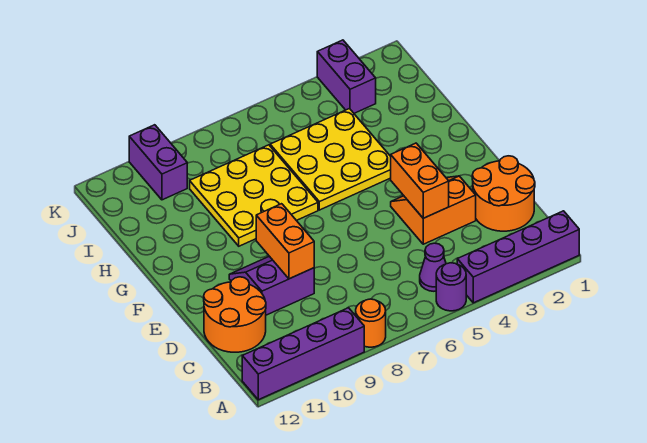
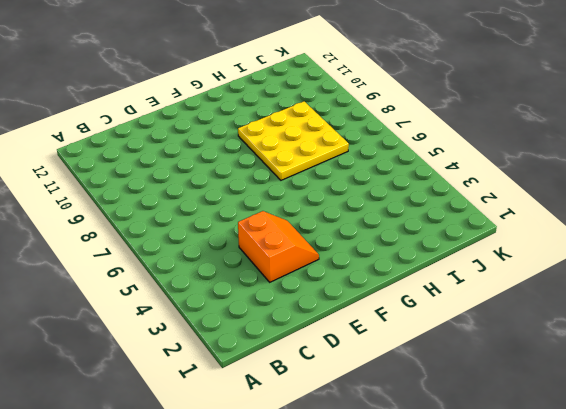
none -> purple 1x4 brick [457,211,579,303]
none -> purple 1x1 round brick [436,263,466,311]
none -> orange 1x1 round brick [356,299,386,347]

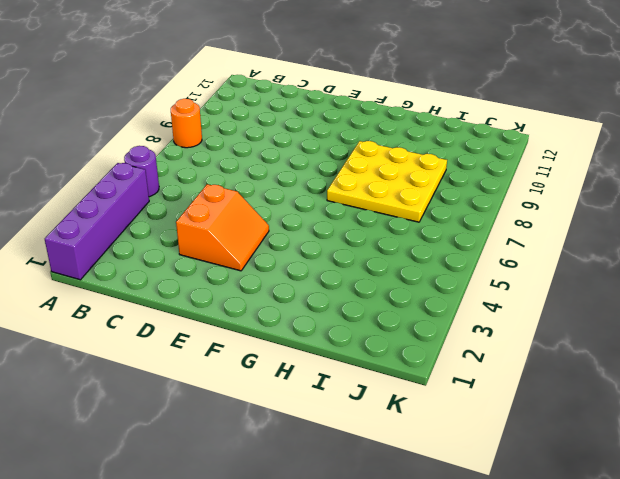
none -> purple 1x4 brick [242,308,364,400]
none -> purple 1x1 cone [420,243,446,291]
none -> orange 2x2 round brick [472,156,535,231]

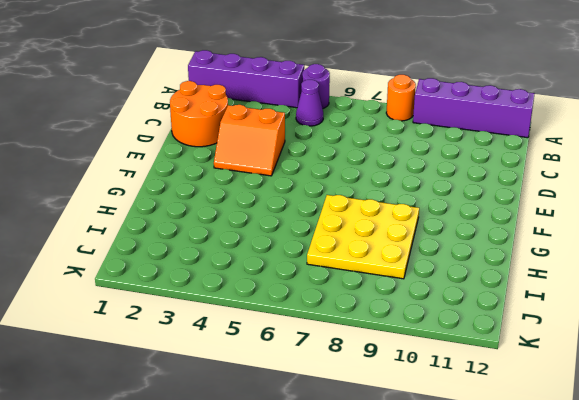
none -> orange 2x2 round brick [204,277,266,352]
none -> purple 2x2 slope [229,256,314,315]
none -> yellow 3x3 plate [270,109,391,210]

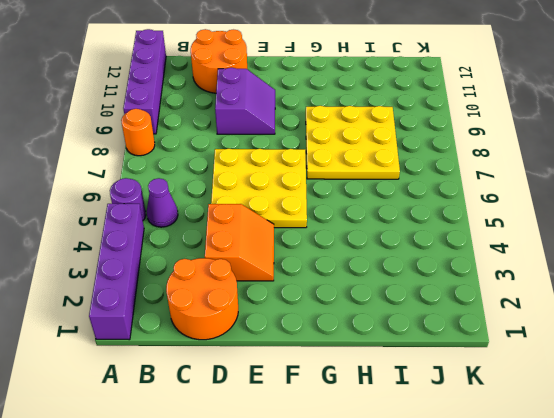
yellow 3x3 plate [211,149,307,228] -> yellow 3x3 plate moved to [270,109,391,210]
none -> purple 1x2 brick [317,40,376,113]
none -> purple 1x2 brick [129,125,187,200]
none -> orange 1x2 brick [391,143,449,218]

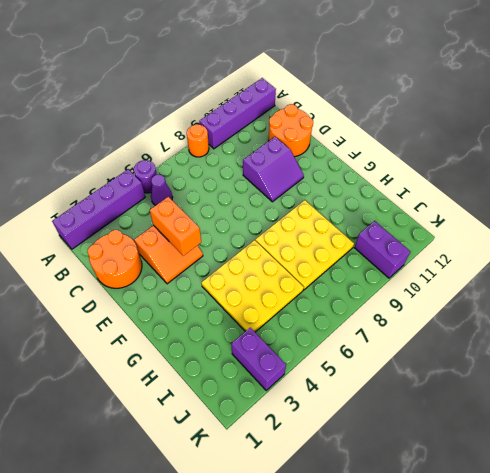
none -> orange 1x2 brick [256,204,314,279]

